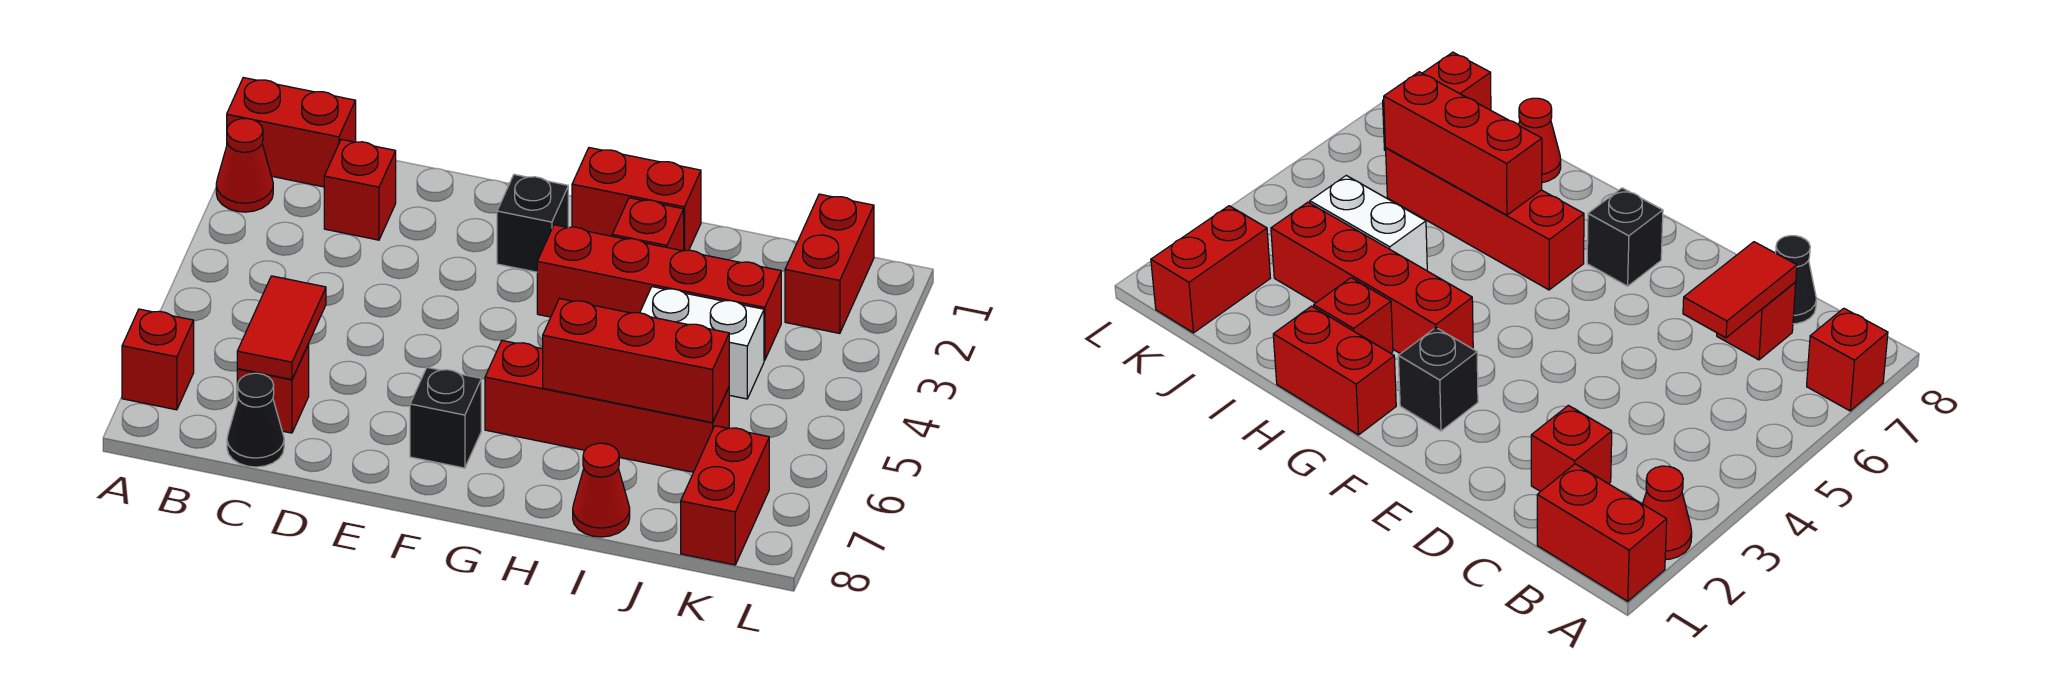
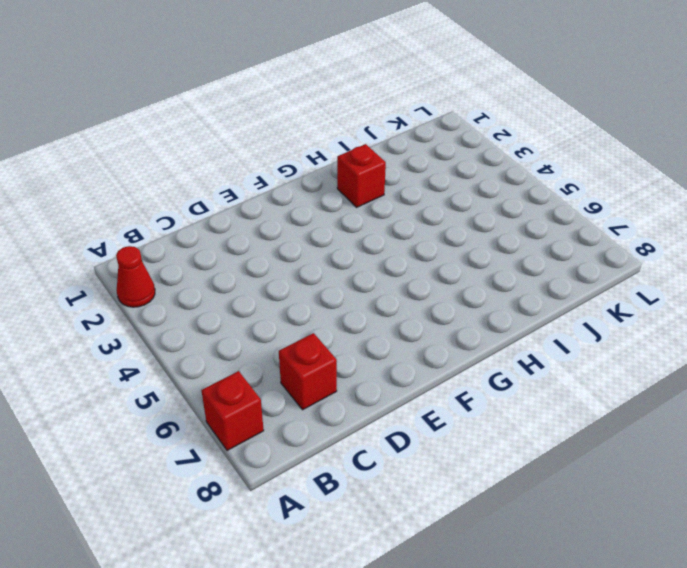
none -> red 1x2 brick [227,78,356,187]
none -> red 1x1 brick [324,139,396,240]
none -> black 1x1 cone [227,373,284,467]

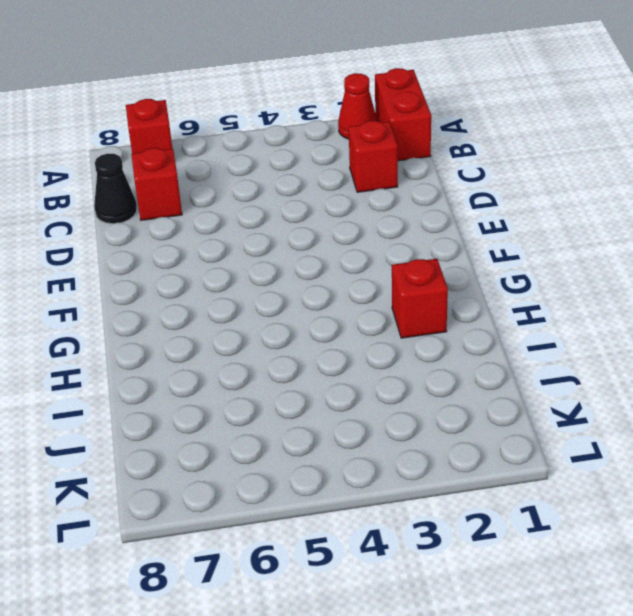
none -> black 1x1 brick [497,175,568,272]
none -> black 1x1 brick [410,367,481,468]
none -> red 1x2 brick [572,148,701,251]

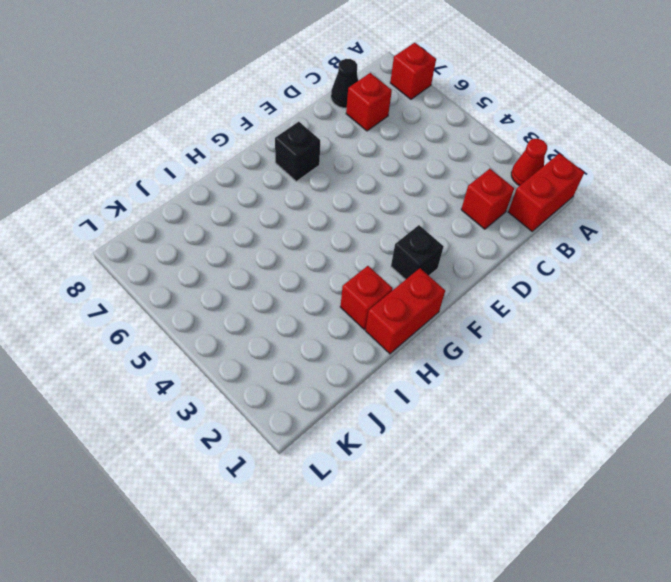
none -> red 1x4 brick [537,225,781,360]
none -> red 1x4 brick [485,341,729,472]
none -> white 1x2 brick [640,287,764,399]

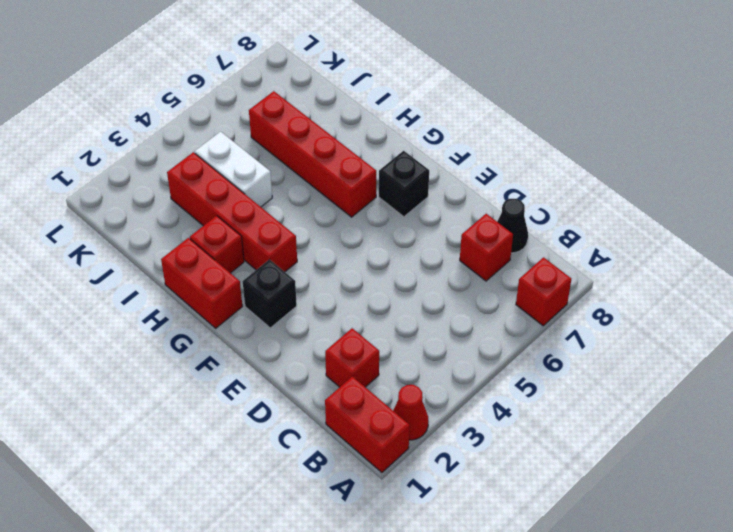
none -> red 1x1 cone [573,443,630,537]
none -> red 1x2 brick [785,194,874,333]
none -> red 1x2 brick [681,426,769,565]

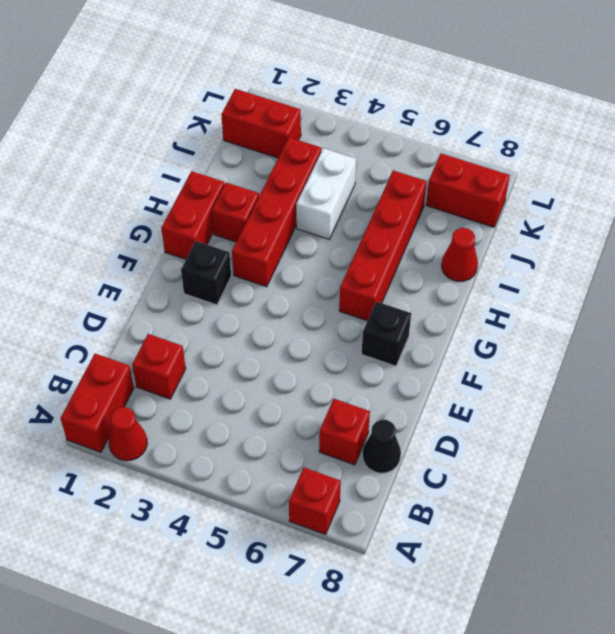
none -> red 1x2 tile [237,276,326,379]
none -> red 1x3 brick [542,299,729,423]

